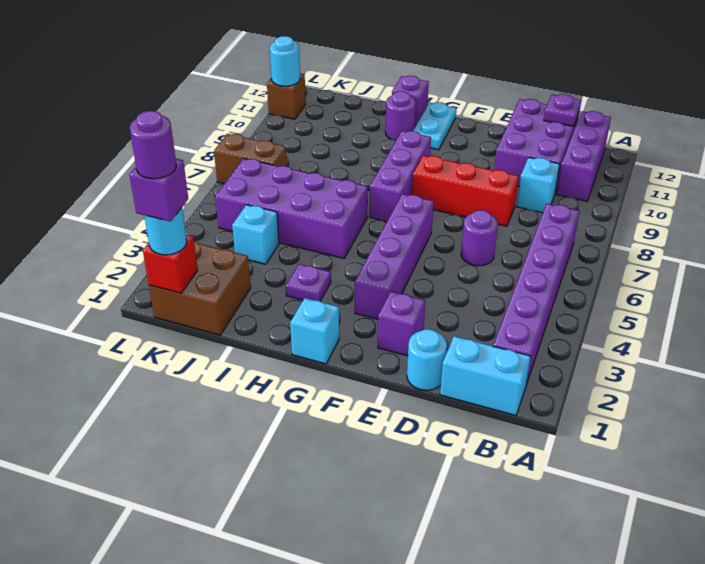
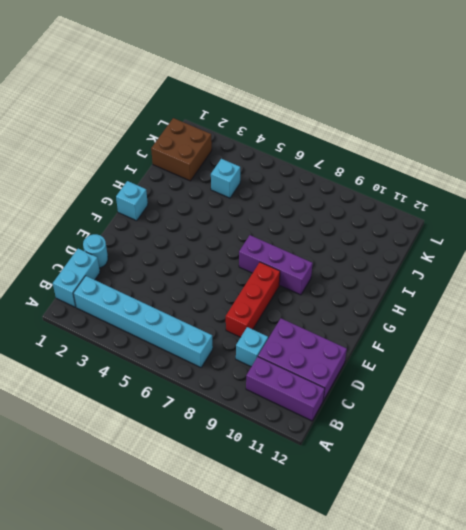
cyan 1x6 brick [73,276,213,367] -> purple 1x6 brick [493,204,579,385]
none -> purple 1x1 round brick [461,210,498,266]
none -> purple 1x1 brick [378,291,425,356]
none -> purple 1x4 brick [355,194,434,319]

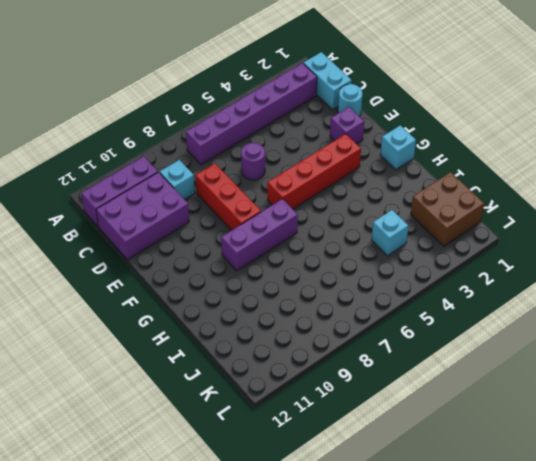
red 1x4 brick [267,134,361,209] -> purple 1x4 brick [355,194,434,319]
none -> cyan 1x2 plate [413,102,456,150]
none -> purple 1x1 plate [286,264,331,301]
none -> purple 2x4 brick [215,158,368,258]

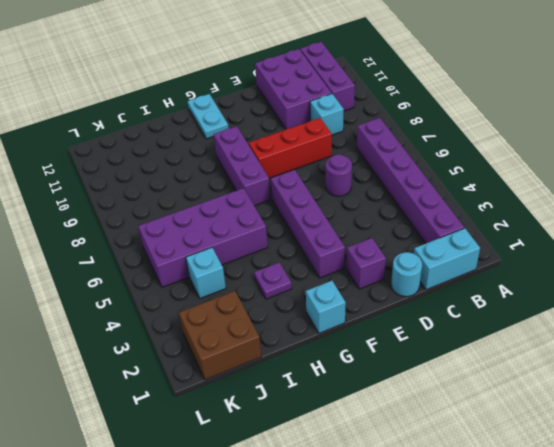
none -> purple 1x1 round brick [385,91,416,140]
none -> purple 1x1 brick [392,76,429,126]
none -> brown 1x2 brick [214,134,287,184]

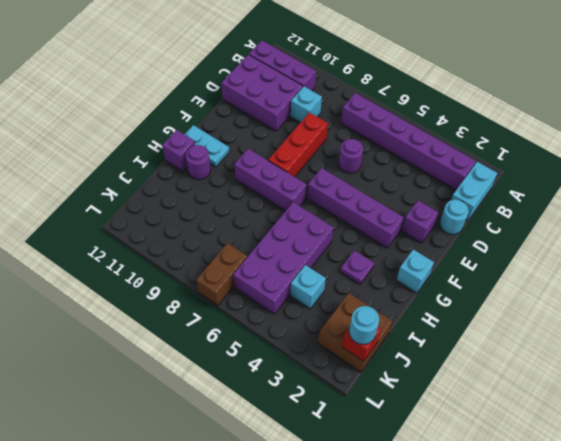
none -> brown 1x1 brick [267,73,306,119]
none -> purple 1x1 plate [544,94,581,127]
none -> cyan 1x1 round brick [270,36,300,86]

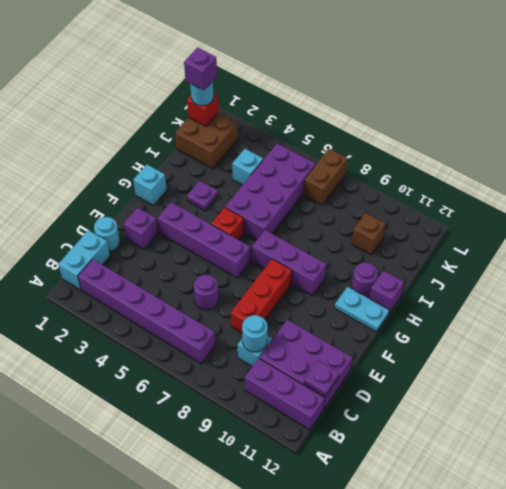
cyan 1x1 round brick [242,315,268,352] -> cyan 1x1 round brick moved to [270,36,300,86]
red 1x1 brick [211,208,244,240] -> none
brown 1x1 brick [352,213,385,255] -> brown 1x1 brick moved to [267,73,306,119]
none -> purple 1x1 round brick [130,111,176,179]

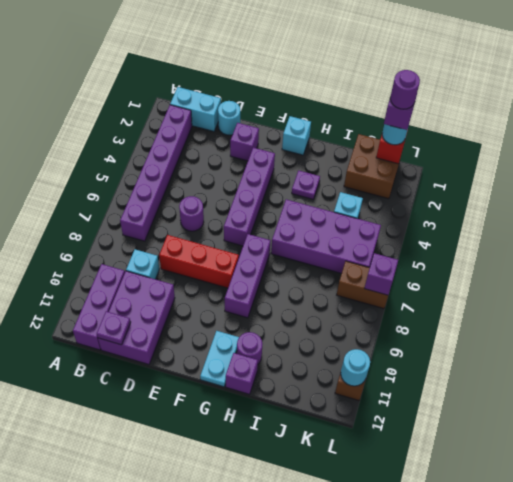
purple 1x1 brick [364,253,398,295] -> none

